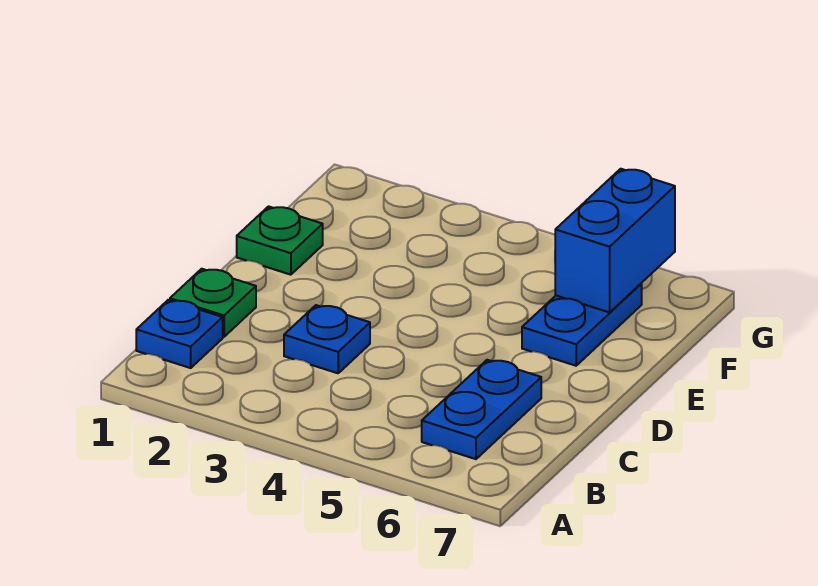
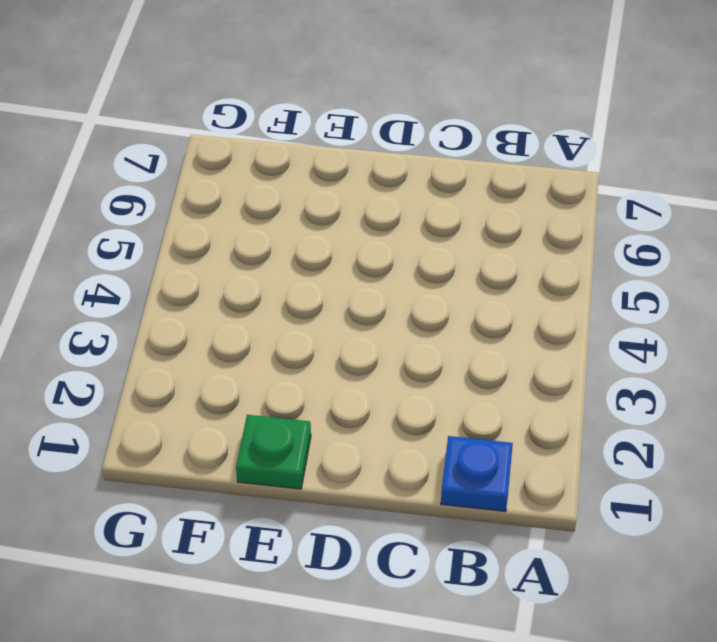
none -> blue 1x2 plate [422,360,541,459]
none -> green 1x1 plate [170,269,256,337]

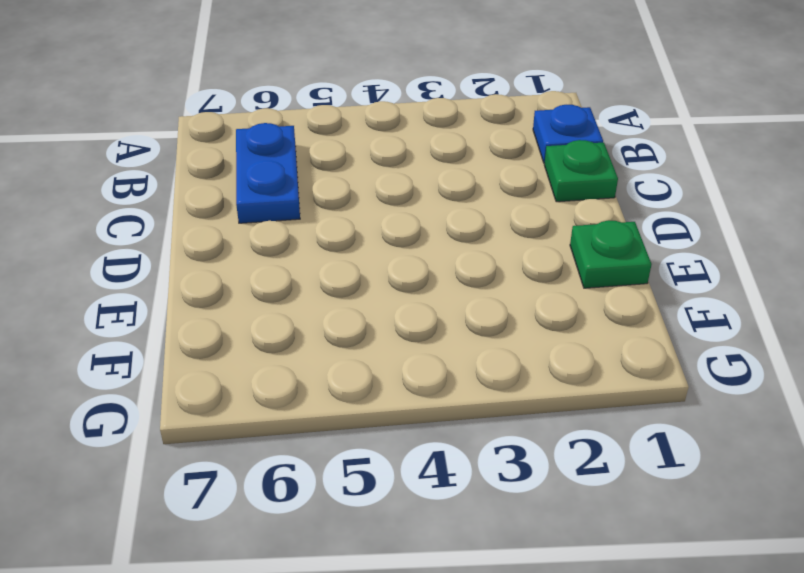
none -> blue 1x1 plate [284,305,370,373]
none -> blue 1x2 plate [522,284,642,366]

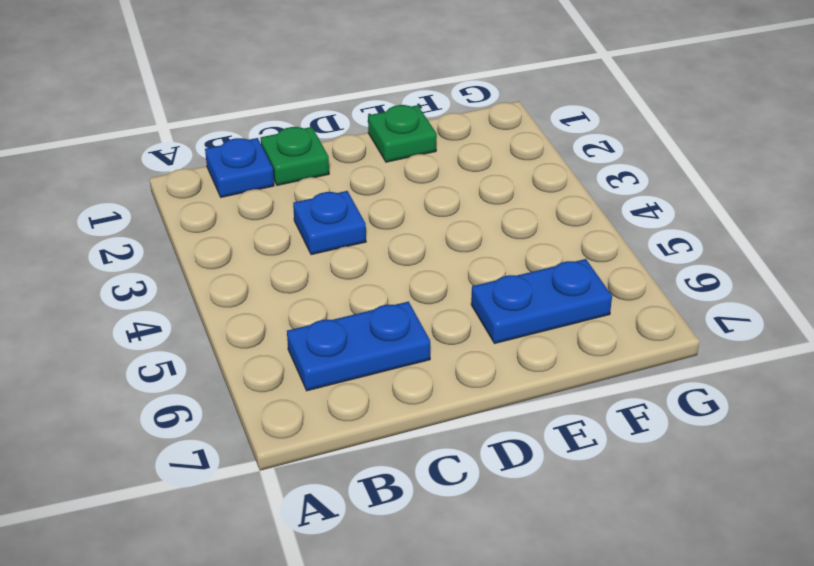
none -> blue 1x2 brick [555,169,675,312]

